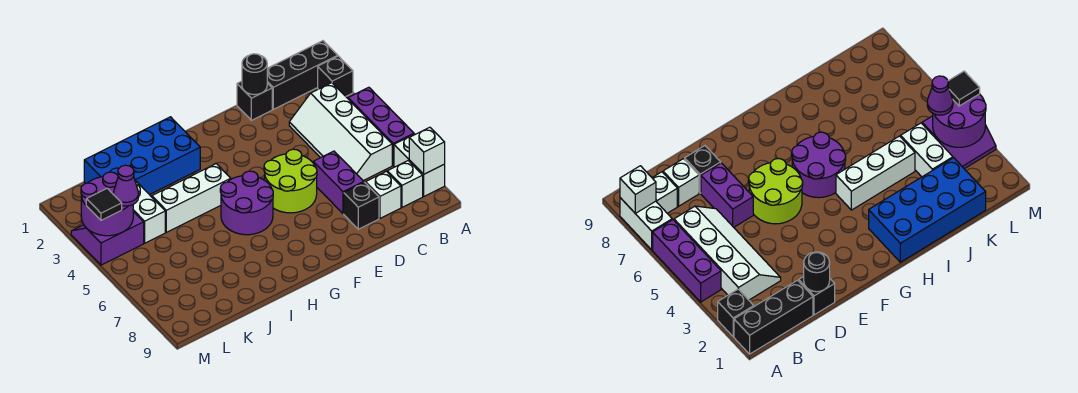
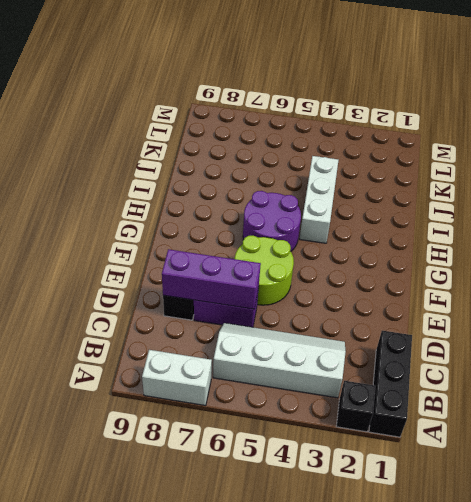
purple 1x3 brick [162,249,261,309] -> purple 1x3 brick moved to [348,87,414,165]
none -> white 1x1 brick [387,161,423,207]
none -> white 1x1 brick [366,171,401,218]
none -> black 1x1 brick [237,81,272,120]

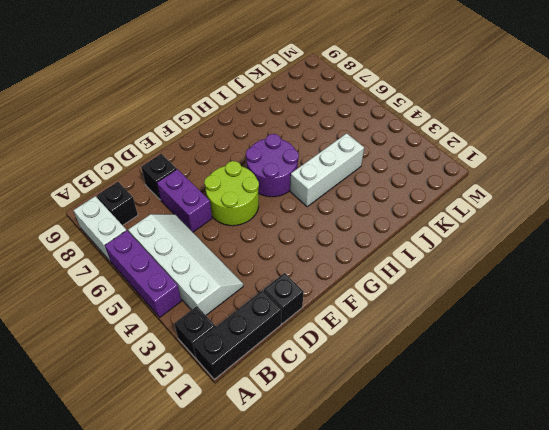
black 1x1 brick [97,182,138,225] -> white 1x1 brick [387,161,423,207]
none -> white 1x1 brick [366,171,401,218]
none -> blue 2x4 brick [84,117,200,195]
none -> white 1x2 brick [133,181,165,243]

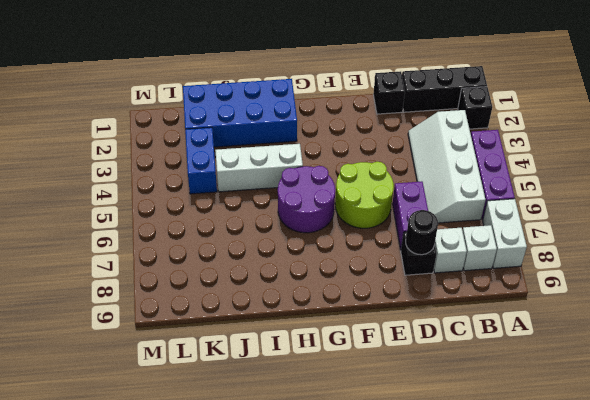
black 1x1 round brick [406,210,438,255] -> black 1x1 round brick moved to [242,54,267,95]
blue 1x2 brick [185,127,217,194] -> white 1x2 brick [133,181,165,243]
none -> purple 2x2 slope [71,212,144,265]
none -> white 1x1 brick [409,127,445,174]
none -> purple 2x2 round brick [81,172,133,236]

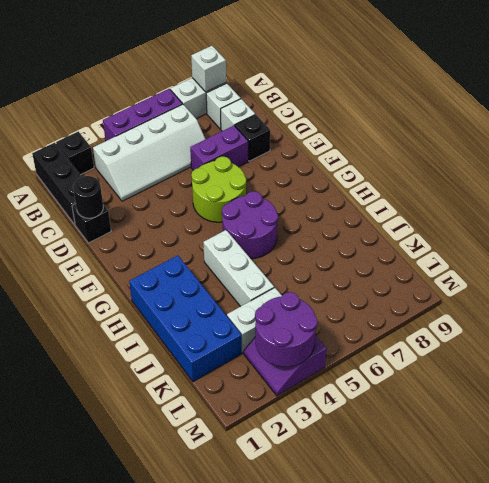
none -> purple 1x1 cone [113,165,139,206]
none -> black 1x1 tile [86,188,122,220]

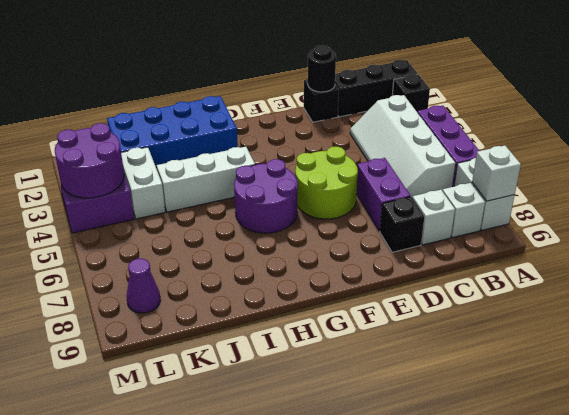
purple 1x1 cone [127,259,161,313] -> purple 1x1 cone moved to [113,165,139,206]
none -> black 1x1 tile [86,188,122,220]

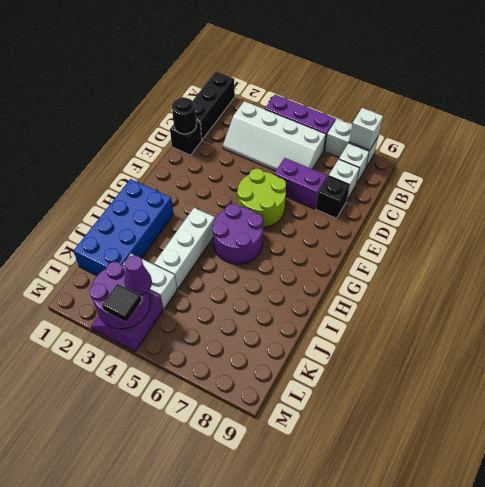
none -> black 1x1 brick [318,56,353,96]

